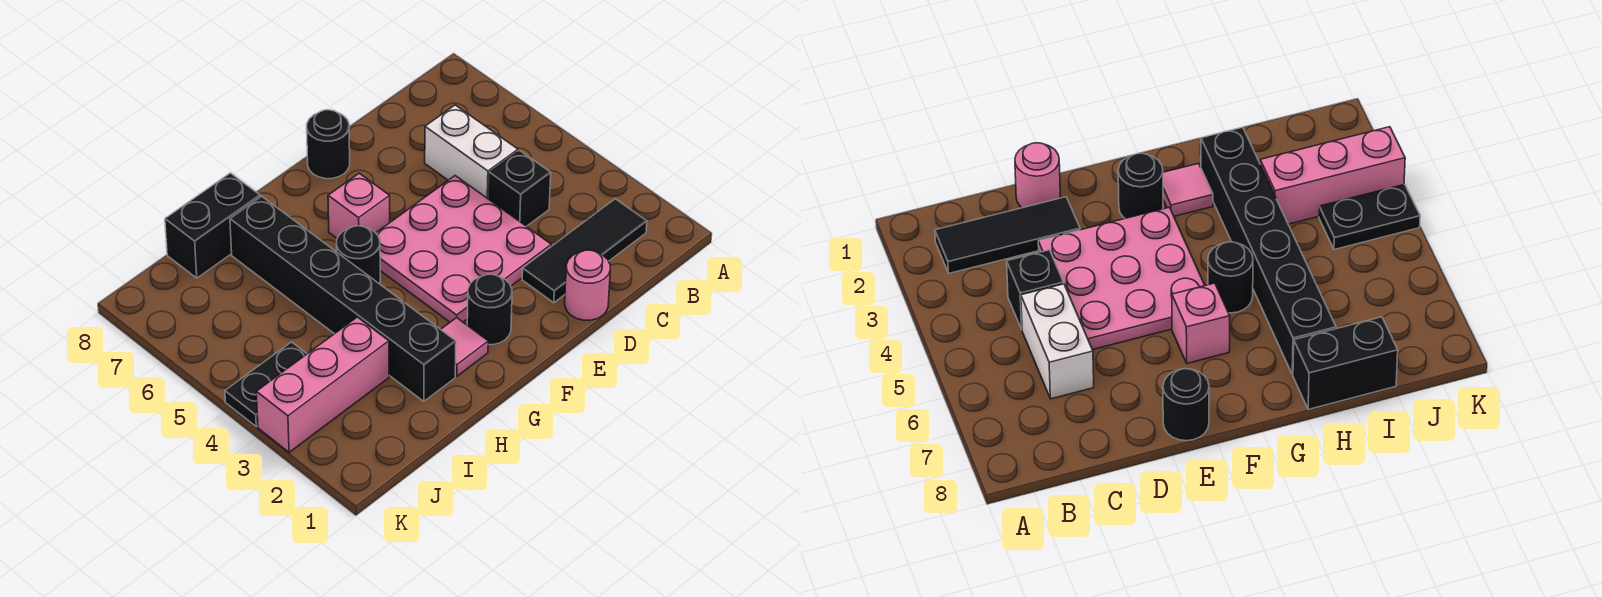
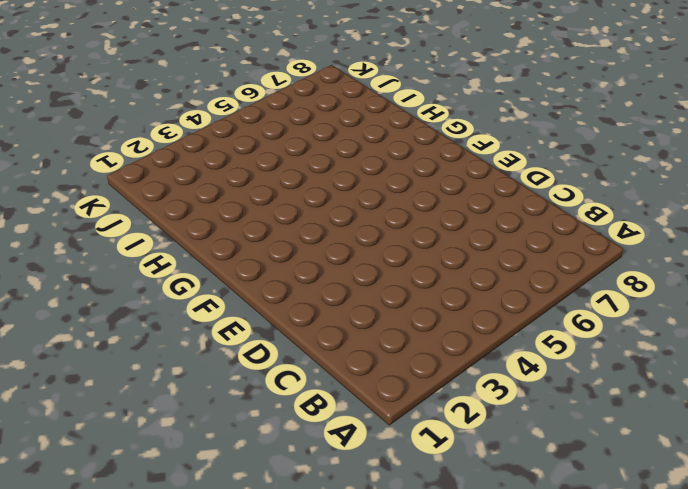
none -> black 1x3 tile [522,199,647,303]
none -> black 1x1 brick [489,151,551,226]
none -> white 1x2 brick [425,105,518,199]

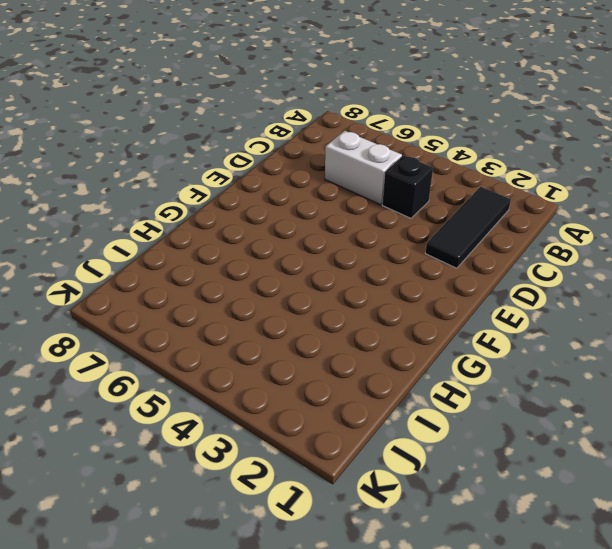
none -> pink 1x1 round brick [565,250,610,320]
none -> pink 3x3 plate [376,176,551,322]
none -> black 1x1 round brick [307,110,350,179]

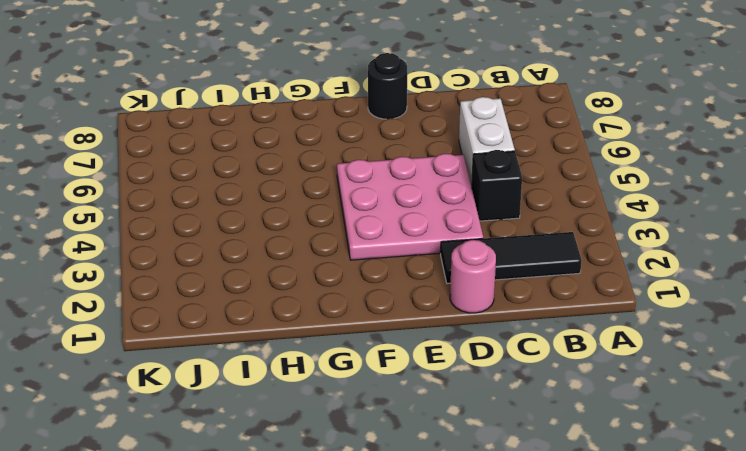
none -> black 1x1 round brick [467,274,512,345]
none -> pink 1x1 brick [328,173,390,238]
none -> pink 1x1 tile [441,318,488,376]

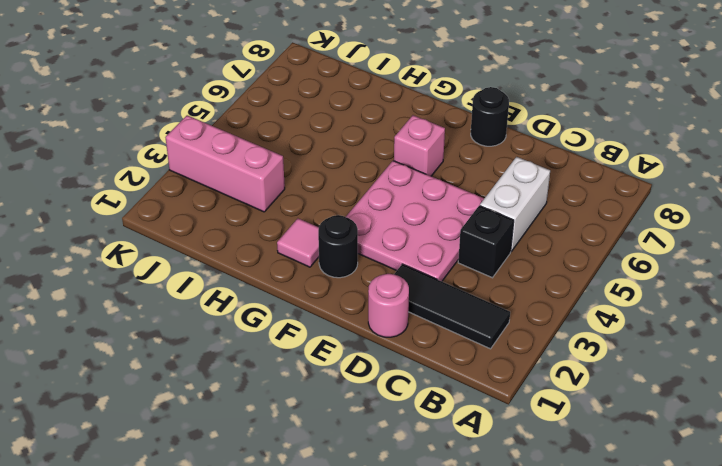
none -> black 1x1 round brick [336,226,380,284]
none -> black 1x6 brick [230,196,456,401]
none -> black 1x2 brick [165,173,260,278]

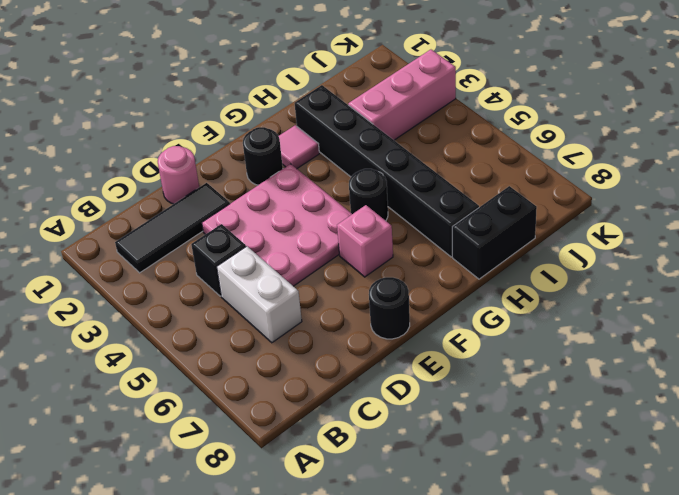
none -> black 1x2 plate [225,342,307,427]

